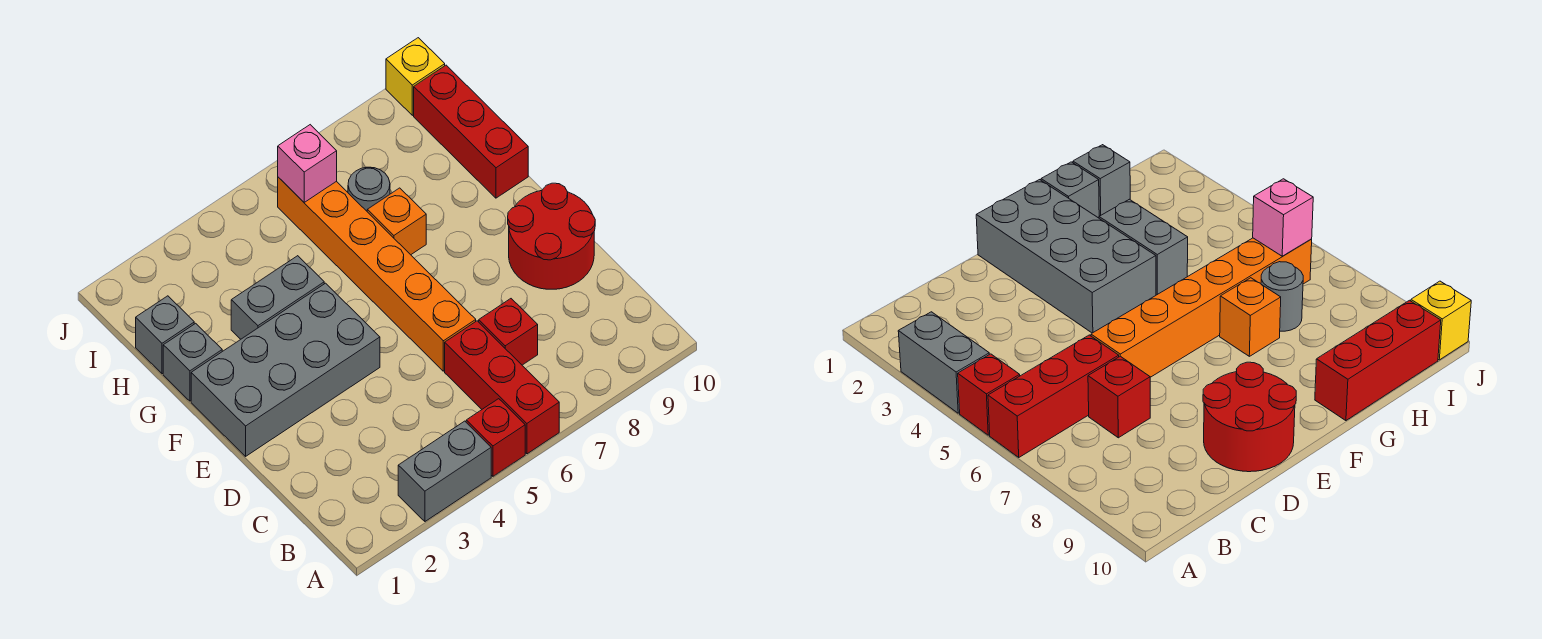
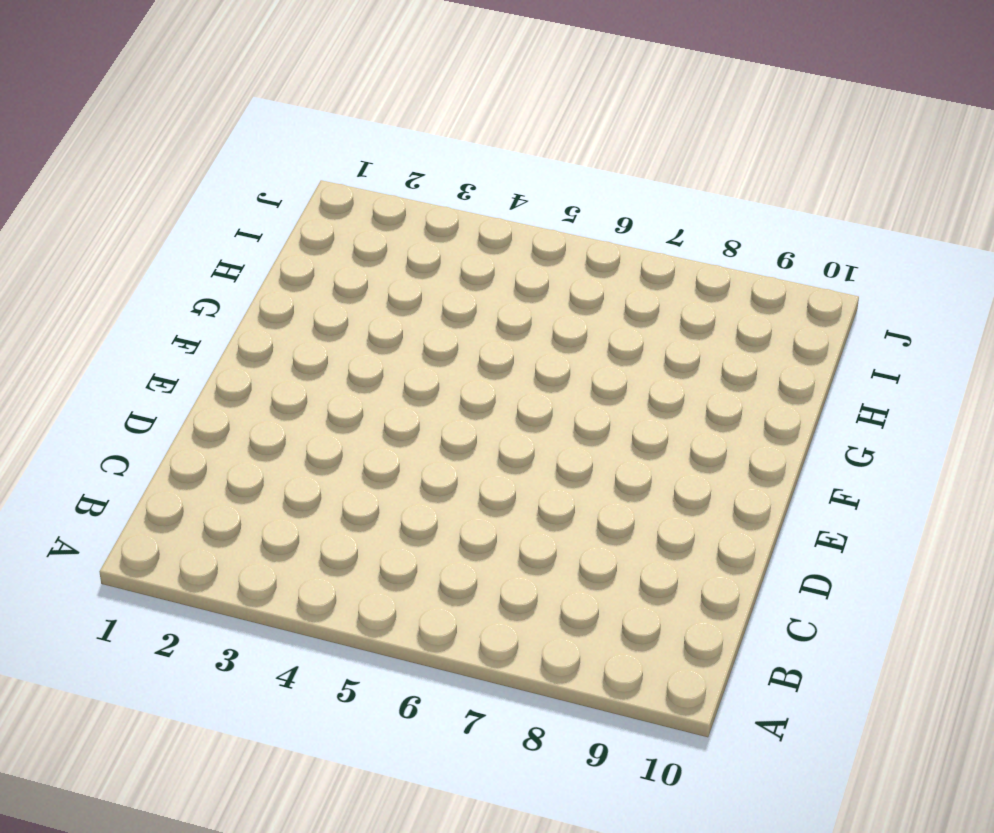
none -> grey 1x2 brick [398,421,491,521]
none -> red 1x1 brick [466,399,525,476]
none -> red 1x3 brick [445,321,559,454]

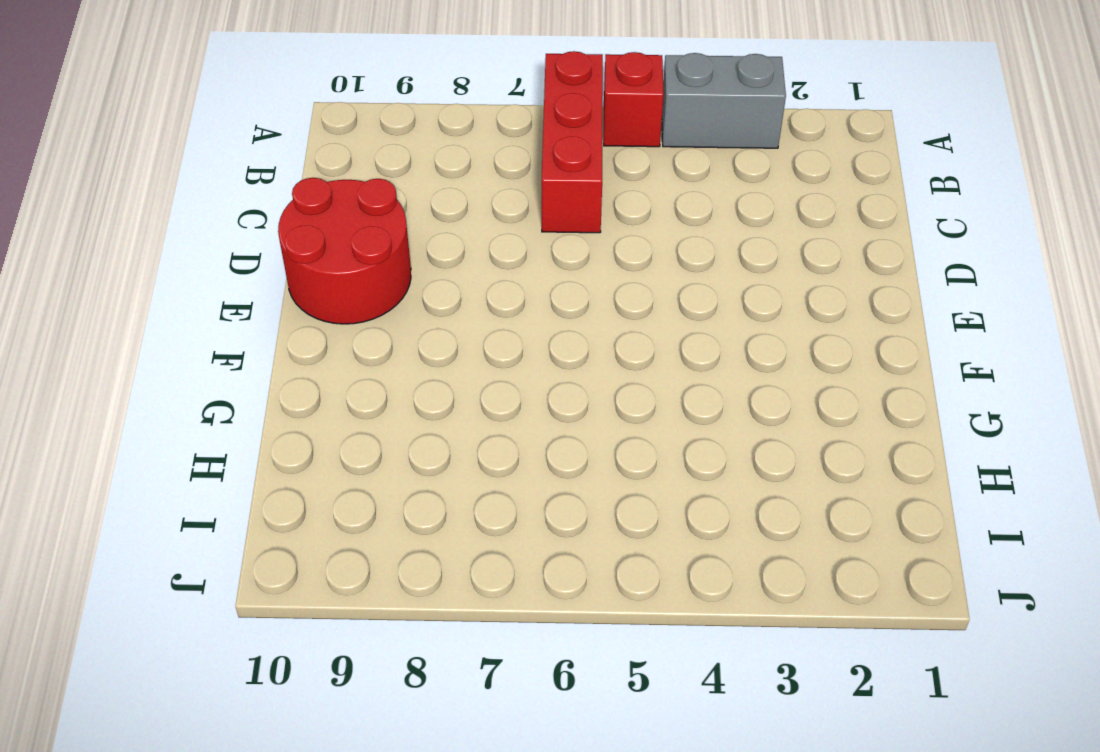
none -> red 1x1 brick [479,299,538,365]
none -> orange 1x6 brick [278,177,476,371]
none -> grey 2x4 brick [191,283,380,456]

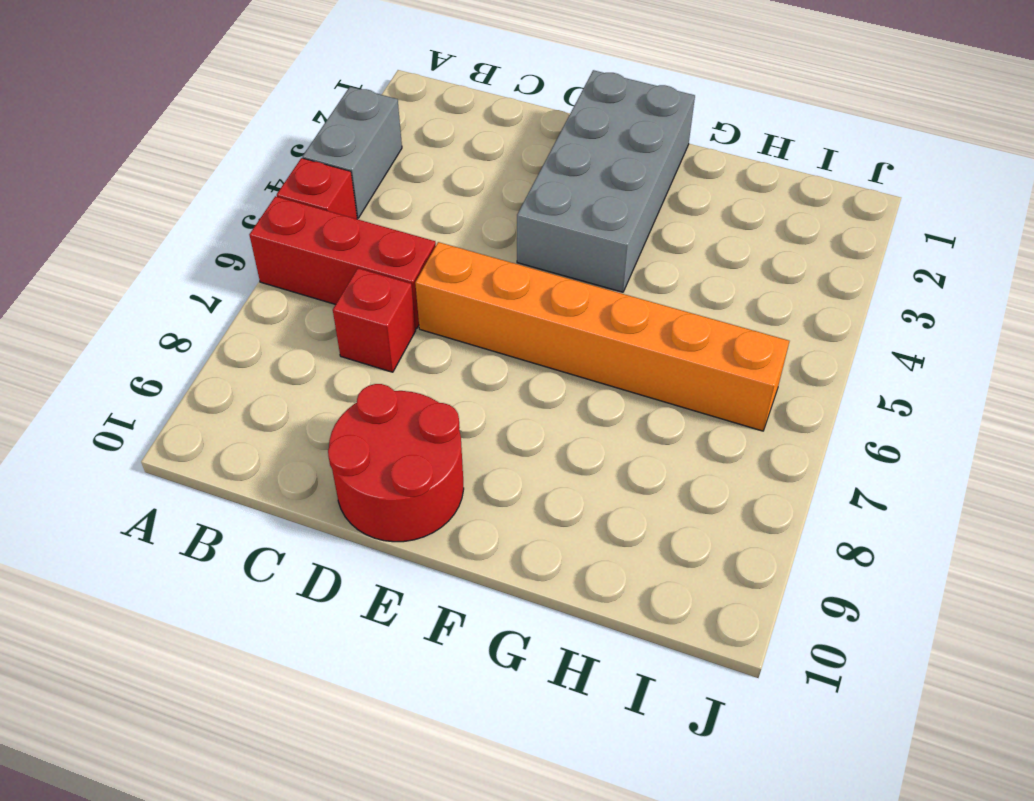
none -> grey 1x1 brick [163,323,222,401]
none -> grey 1x2 brick [231,256,324,339]
none -> orange 1x1 brick [367,188,426,255]

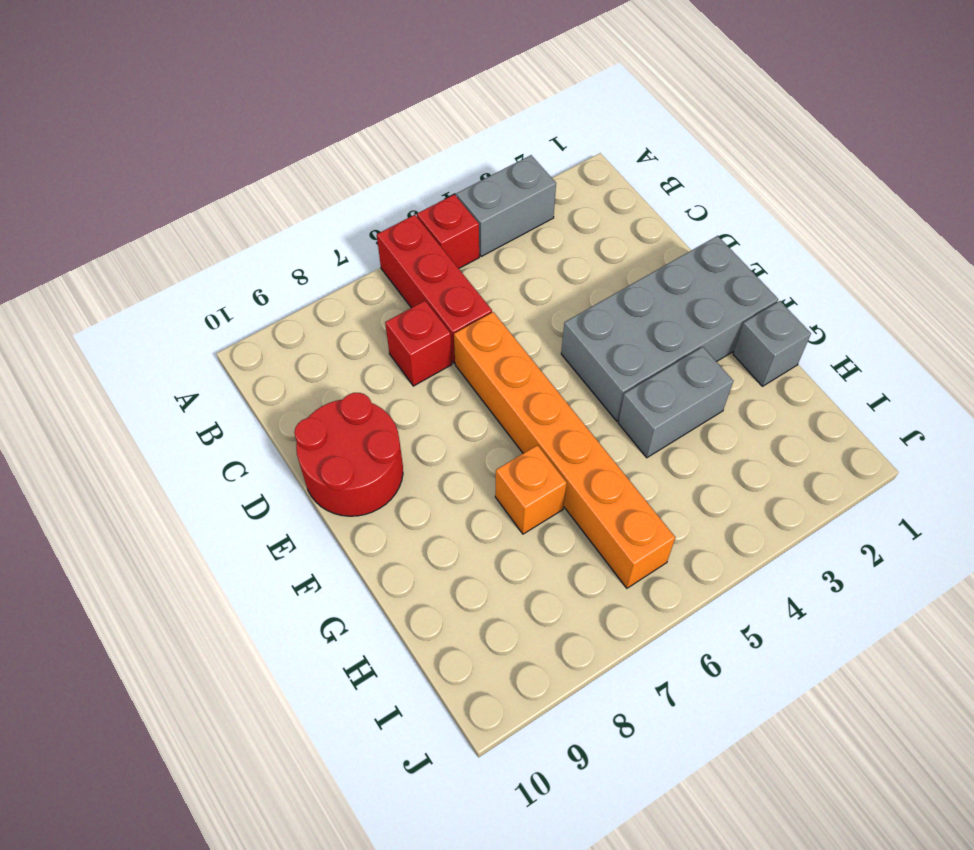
none -> red 1x3 brick [414,65,528,198]
none -> grey 1x1 brick [136,296,194,374]
none -> grey 1x1 round brick [348,167,390,211]

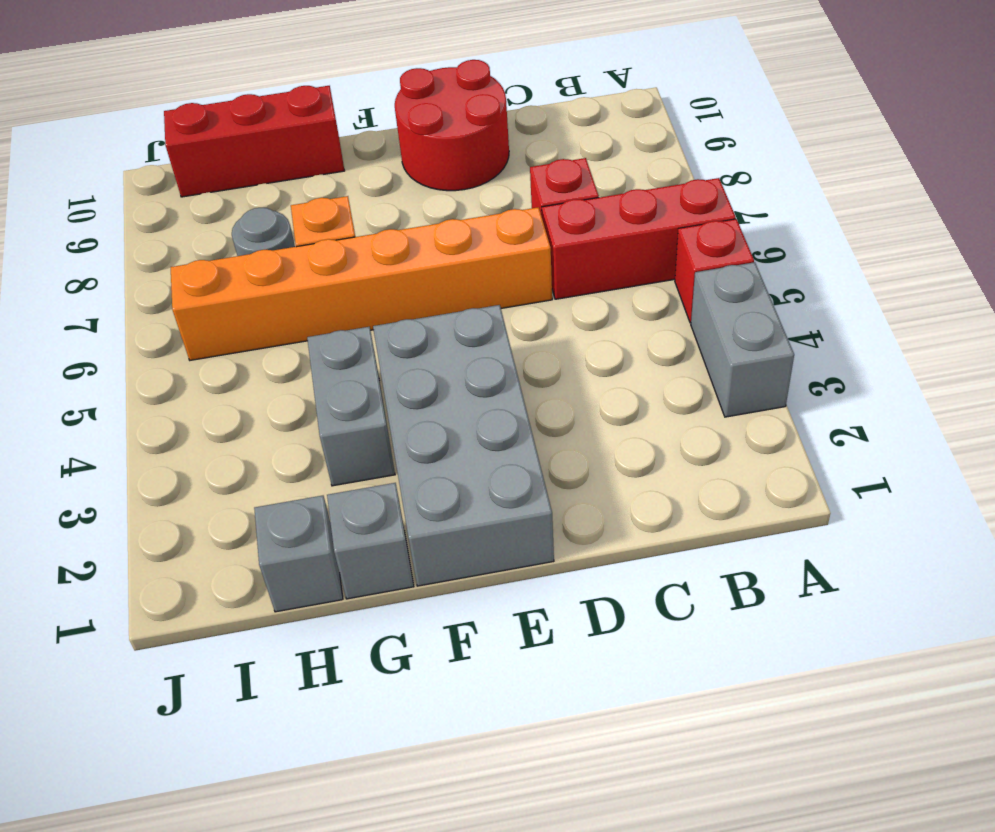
none -> yellow 1x1 brick [386,38,445,115]
none -> pink 1x1 brick [278,125,337,202]

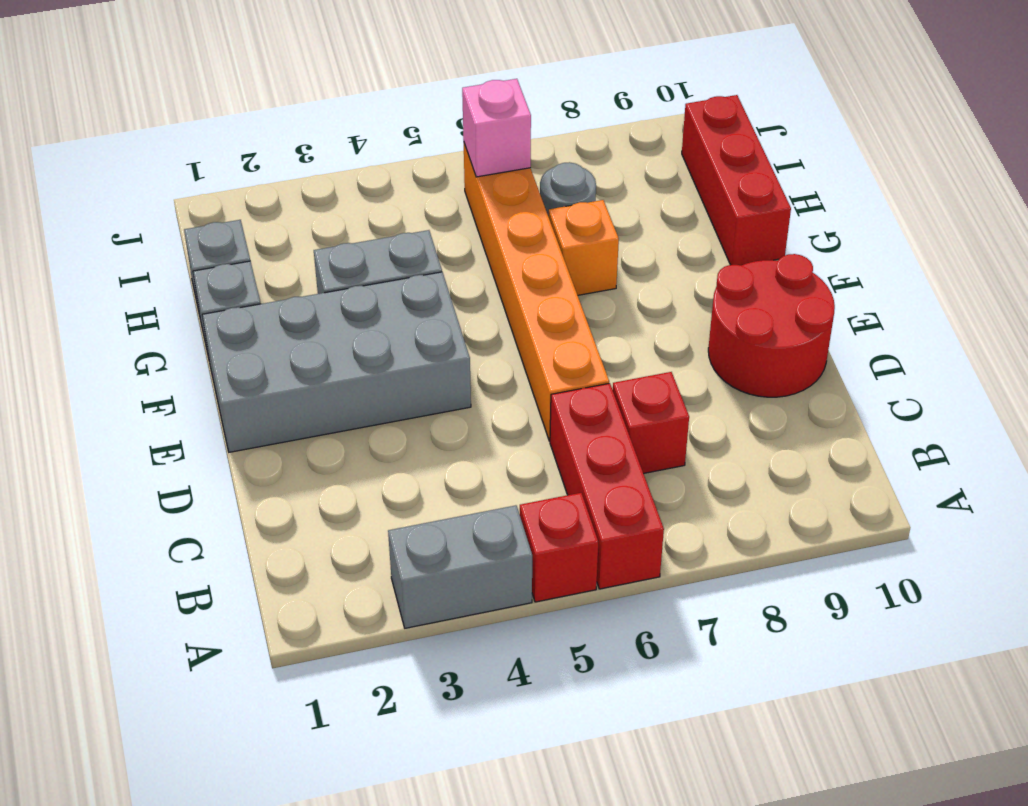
none -> yellow 1x1 brick [386,38,445,115]

